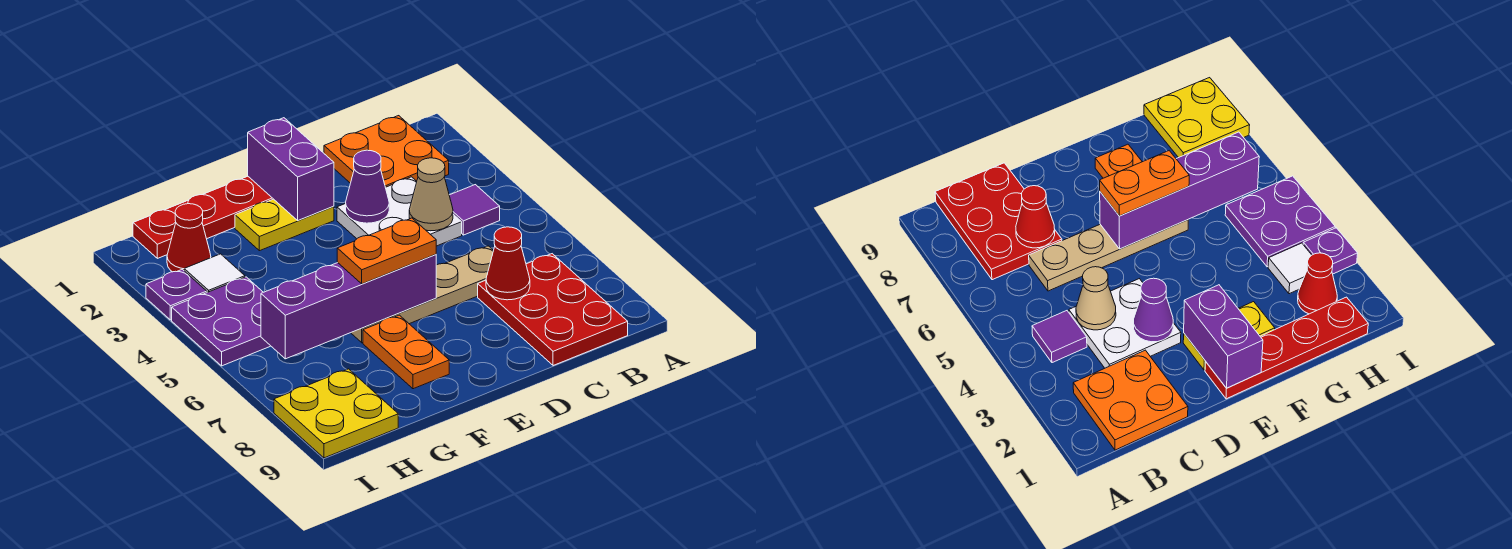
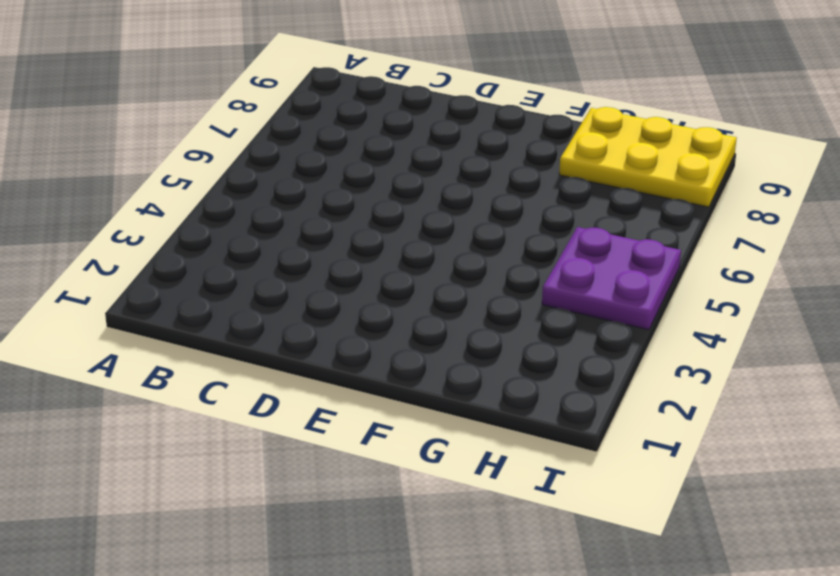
yellow 2x3 plate [559,107,737,207] -> yellow 2x2 plate [274,369,398,458]
none -> orange 2x2 plate [324,116,449,187]
none -> purple 1x1 tile [449,185,500,235]
none -> red 2x3 plate [478,254,628,366]

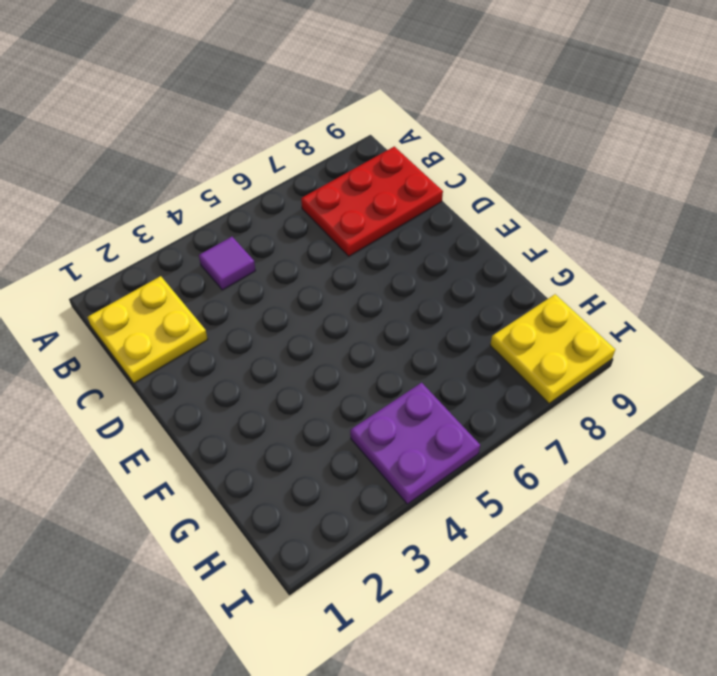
yellow 2x2 plate [88,276,208,383] -> orange 2x2 plate [324,116,449,187]
none -> white 2x2 plate [337,177,462,246]
none -> tan 1x4 plate [351,246,494,343]
none -> red 1x4 plate [133,176,273,258]

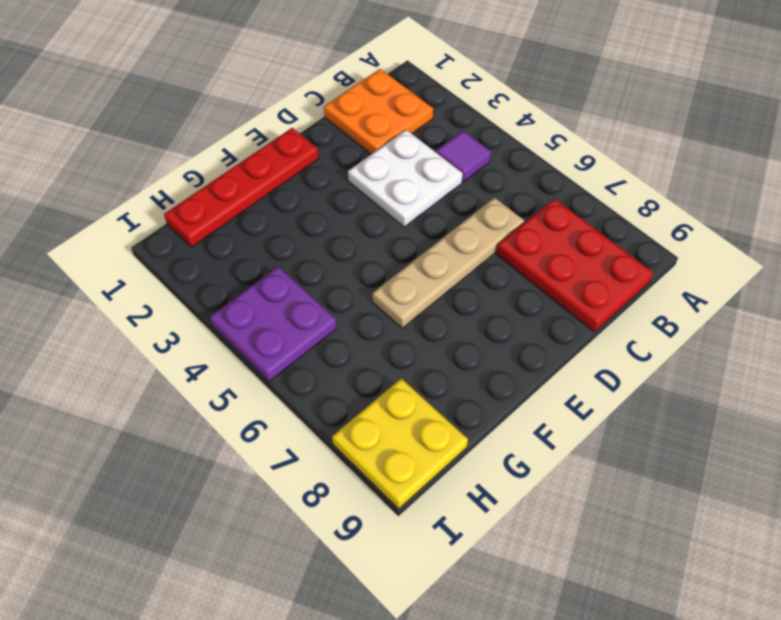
none -> yellow 1x2 plate [235,199,334,251]
none -> orange 1x2 plate [363,315,449,389]
none -> red 1x1 cone [167,204,211,272]

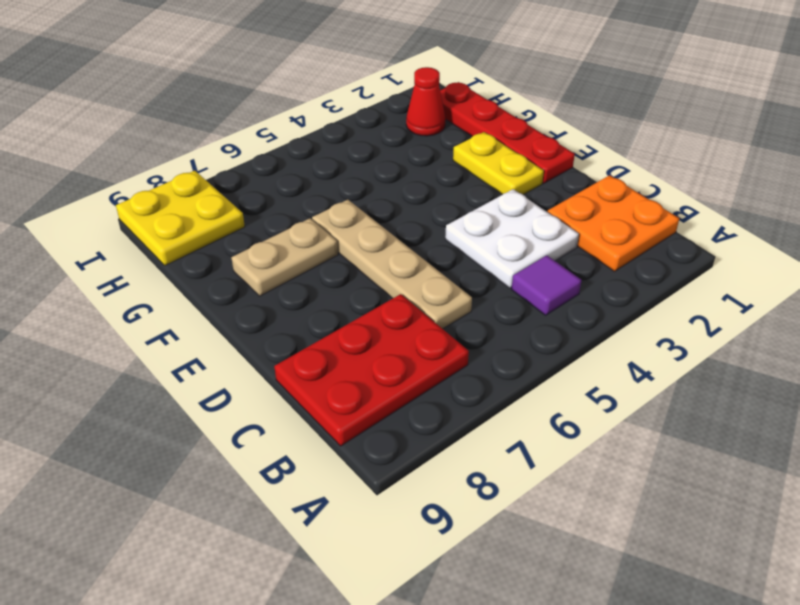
tan 1x2 plate [232,218,338,296] -> orange 1x2 plate [363,315,449,389]
none -> white 1x1 tile [184,254,245,292]
none -> purple 2x2 plate [172,277,270,366]
none -> purple 1x1 plate [146,269,207,320]

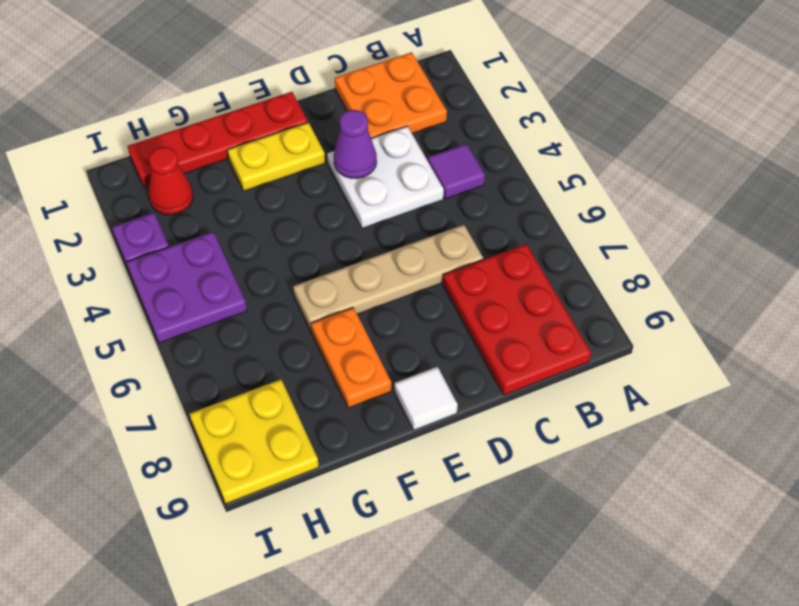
white 1x1 tile [395,367,458,430] -> white 1x1 tile moved to [184,254,245,292]
none -> tan 1x1 cone [409,158,453,231]
none -> red 1x1 cone [486,227,530,300]
none -> purple 1x2 brick [248,118,334,220]

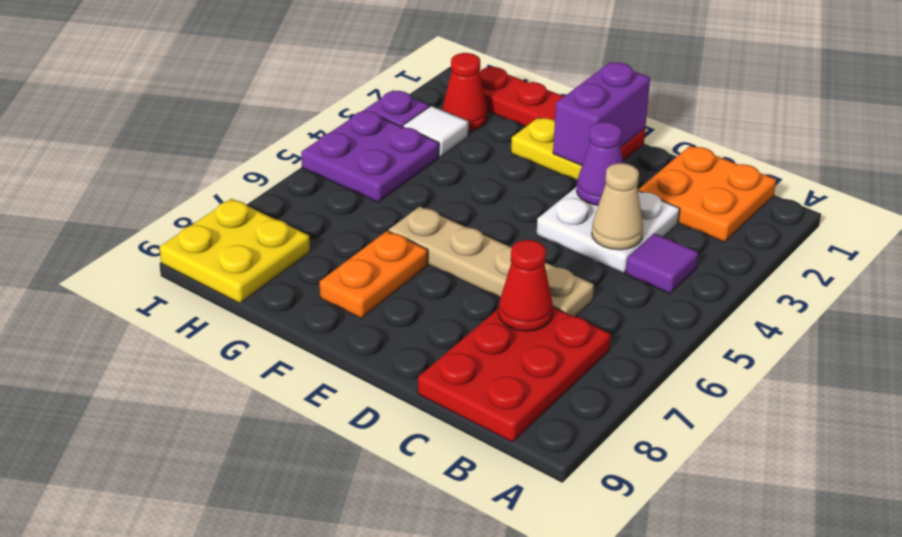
none -> purple 1x4 brick [261,254,436,359]
none -> orange 1x2 plate [337,218,436,284]

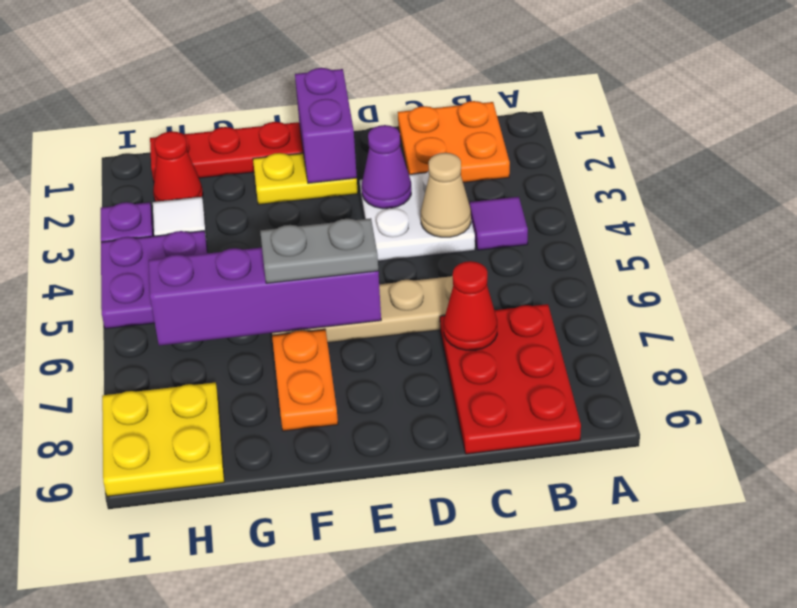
grey 1x2 plate [260,218,378,283] -> orange 1x2 plate [337,218,436,284]

